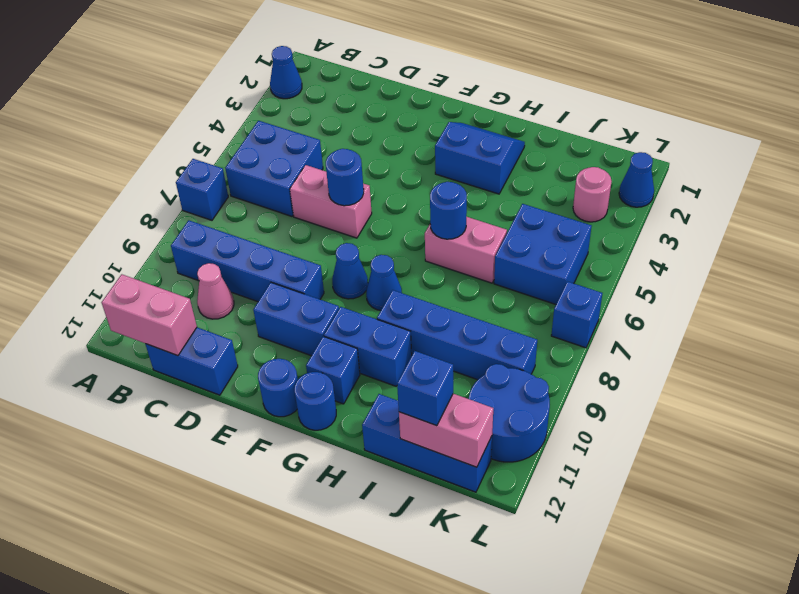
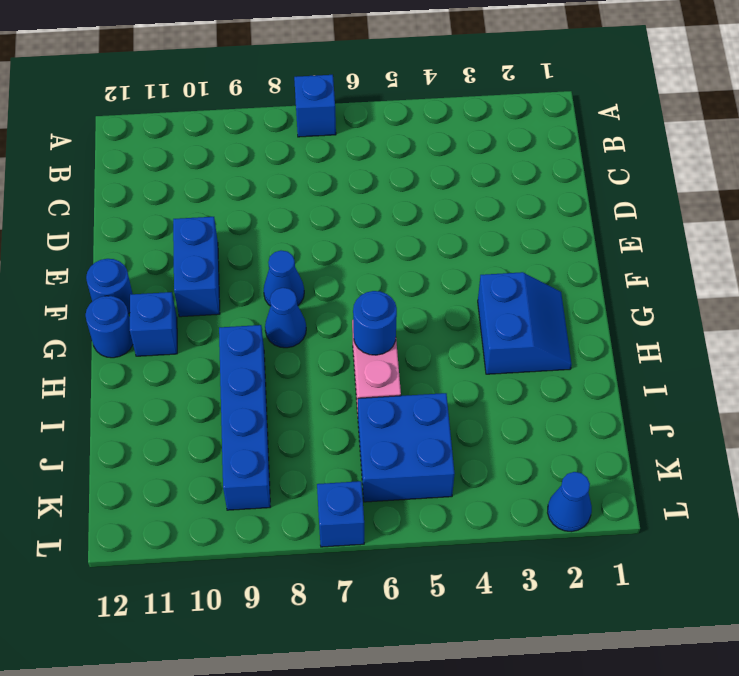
none -> blue 1x1 cone [270,46,302,99]
none -> blue 2x2 brick [225,121,323,216]
none -> blue 1x4 brick [171,220,324,302]

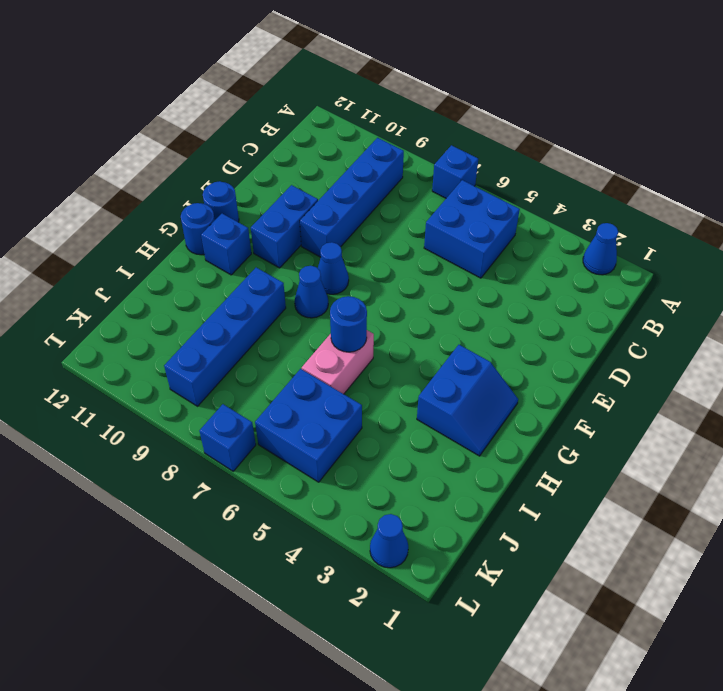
none -> pink 1x1 cone [197,263,234,319]
none -> blue 1x2 brick [145,327,238,395]
none -> pink 1x2 brick [290,165,372,238]

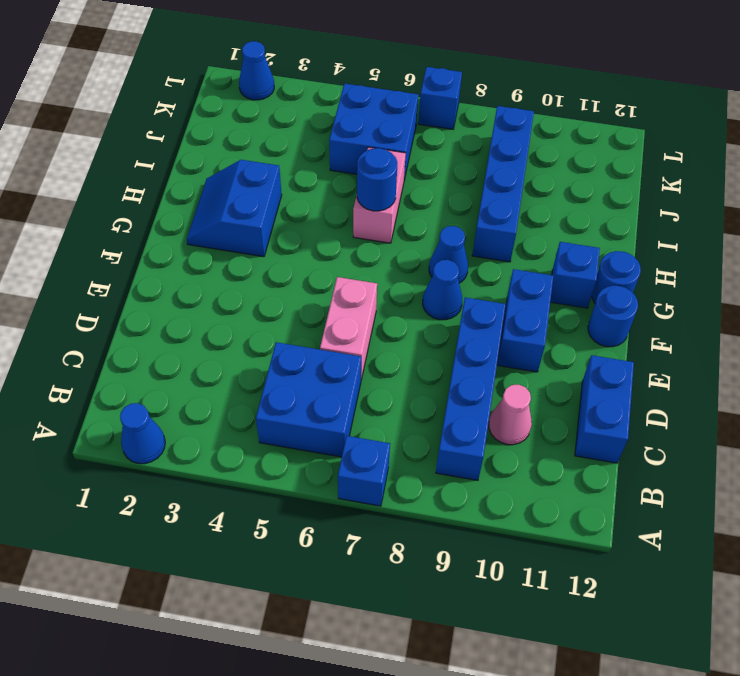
none -> blue 1x2 brick [324,307,412,386]
none -> blue 1x3 brick [362,394,492,492]
none -> pink 1x1 round brick [573,167,612,222]

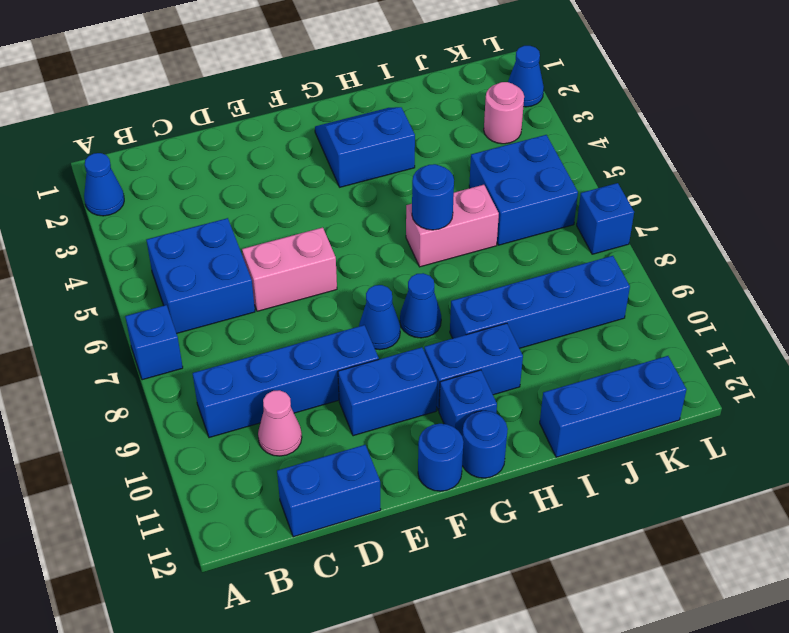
none -> blue 2x2 round brick [469,364,550,462]
none -> pink 1x2 brick [102,274,197,356]
none -> blue 1x1 round brick [326,149,364,206]

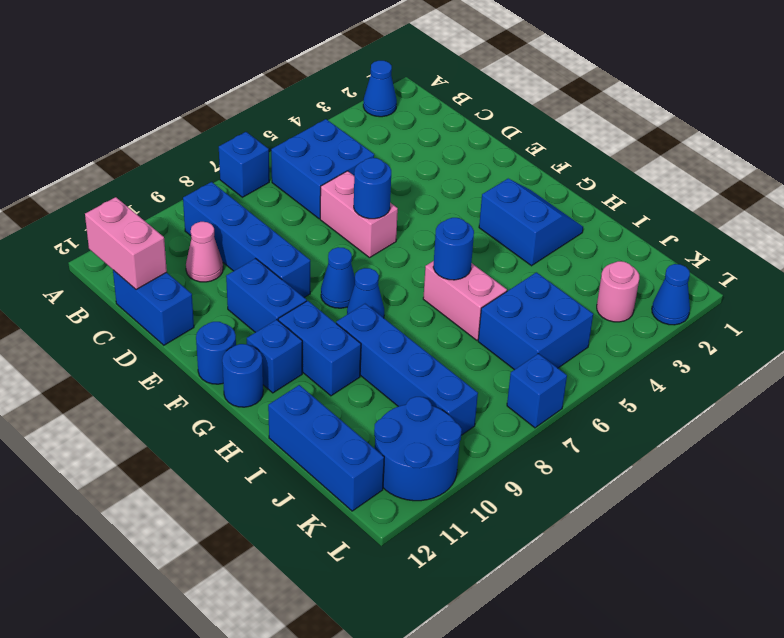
none -> pink 1x2 brick [399,394,493,467]
none -> blue 1x1 brick [397,351,453,426]

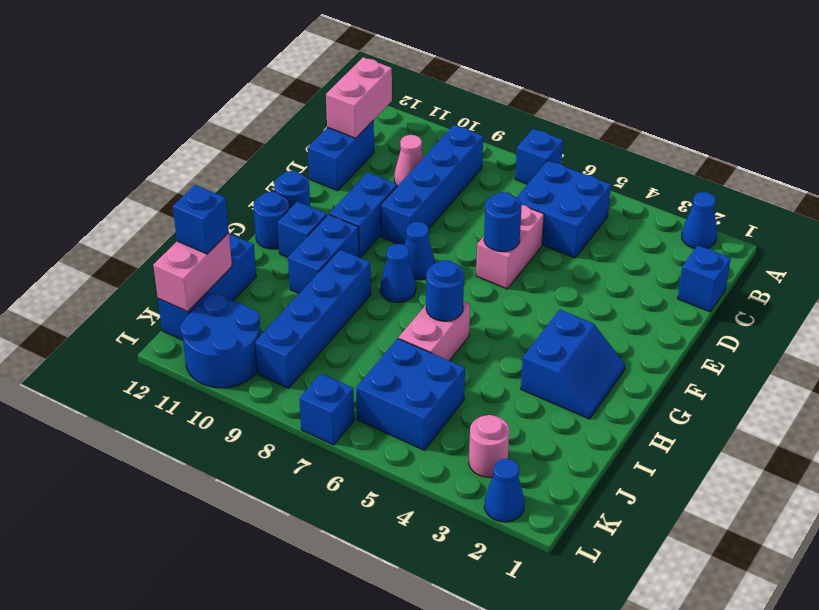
blue 1x1 brick [678,245,731,312] -> none

